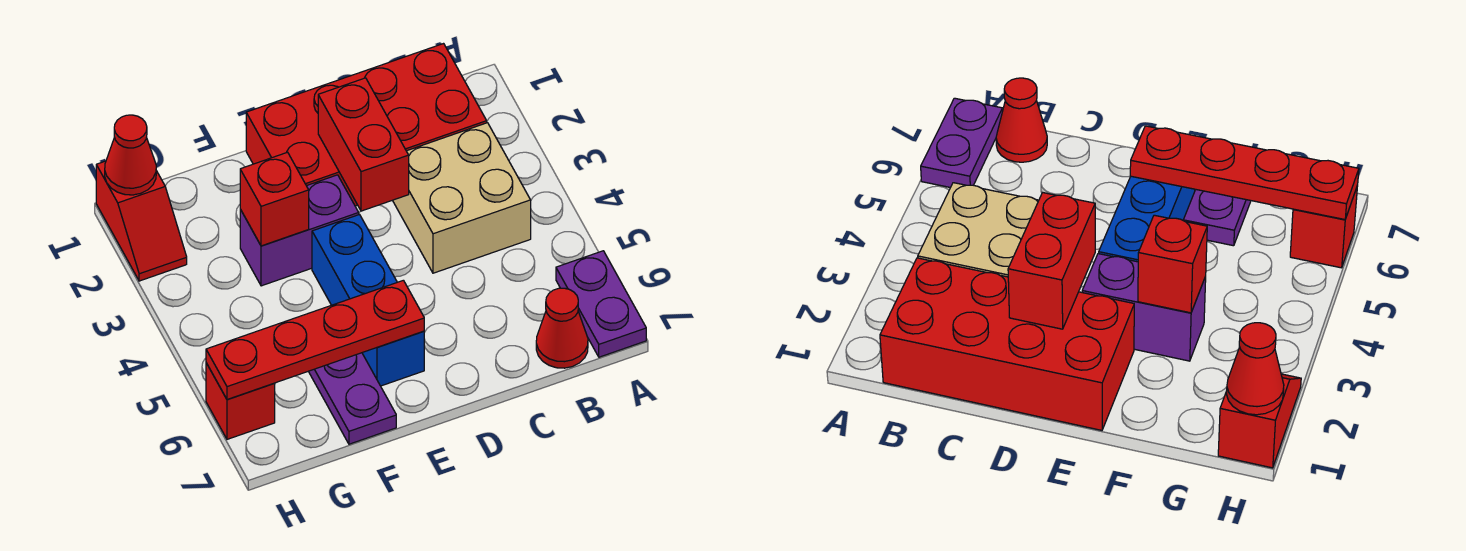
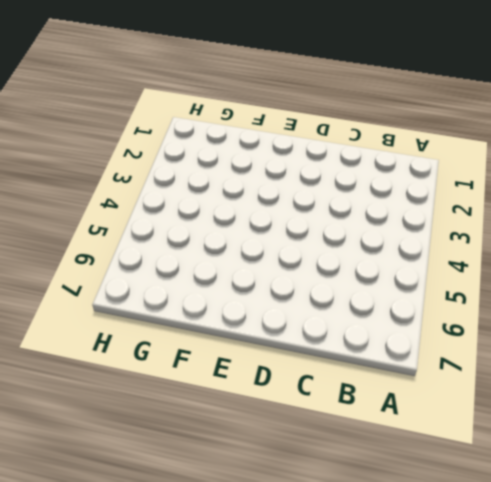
none -> purple 1x2 plate [556,251,646,357]
none -> red 2x4 brick [246,44,487,206]
none -> tan 2x2 brick [393,123,531,273]

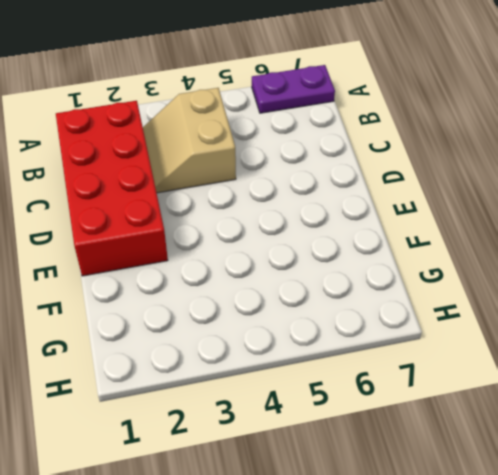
tan 2x2 slope [143,88,236,193] -> tan 2x2 brick [393,123,531,273]
none -> red 1x1 cone [536,288,588,368]
none -> purple 1x2 brick [240,175,359,286]
none -> blue 1x3 brick [312,215,424,386]

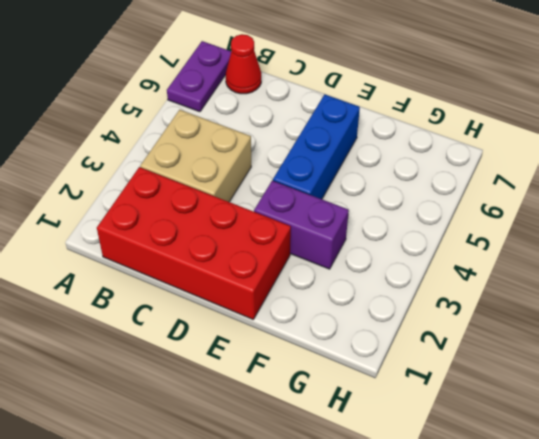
none -> purple 1x2 plate [308,353,396,444]
none -> red 1x2 slope [96,161,187,281]
none -> red 1x1 brick [206,363,275,439]

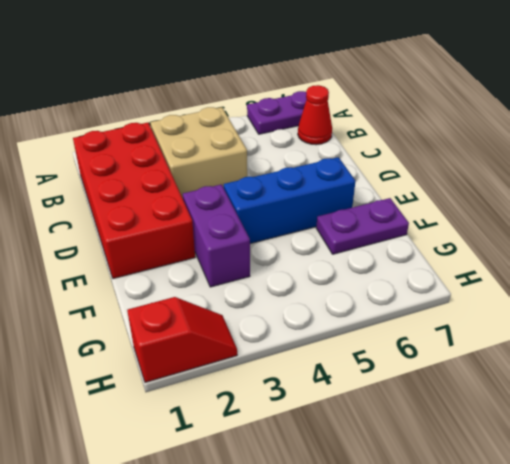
none -> red 1x1 brick [206,363,275,439]
none -> red 1x2 brick [318,78,409,211]
none -> red 1x4 plate [206,280,424,399]

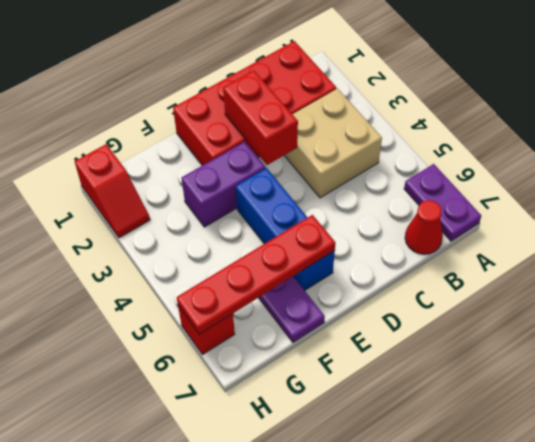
none -> red 1x1 brick [240,152,309,246]
none -> red 1x1 cone [105,115,156,195]

